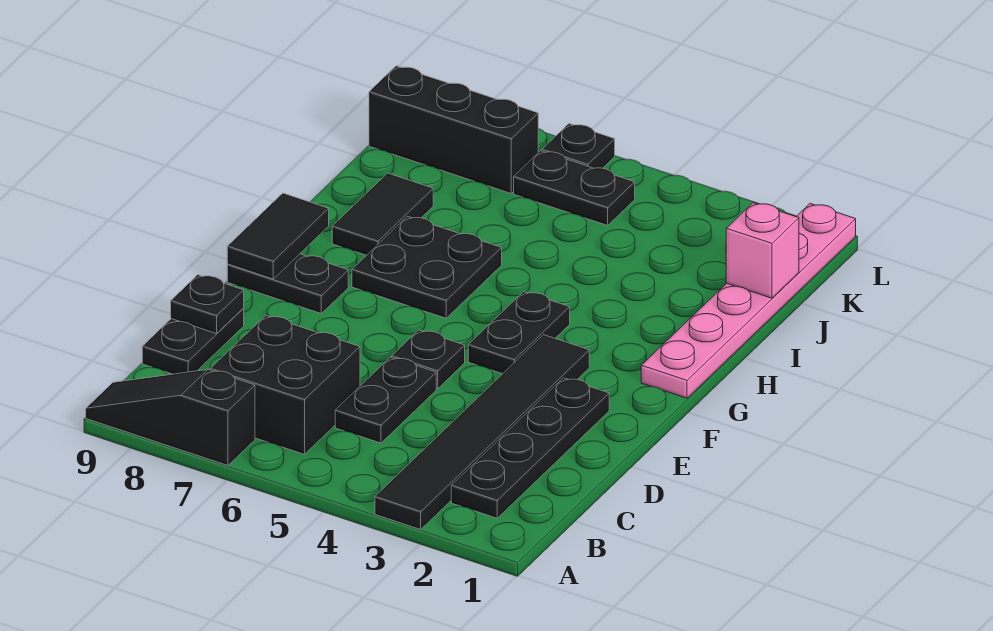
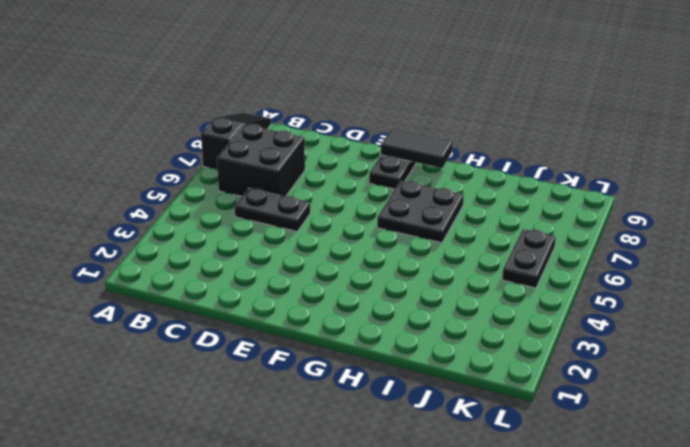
none -> black 1x6 tile [375,335,589,529]
none -> black 1x4 plate [451,378,609,518]
none -> black 1x2 plate [142,309,244,374]

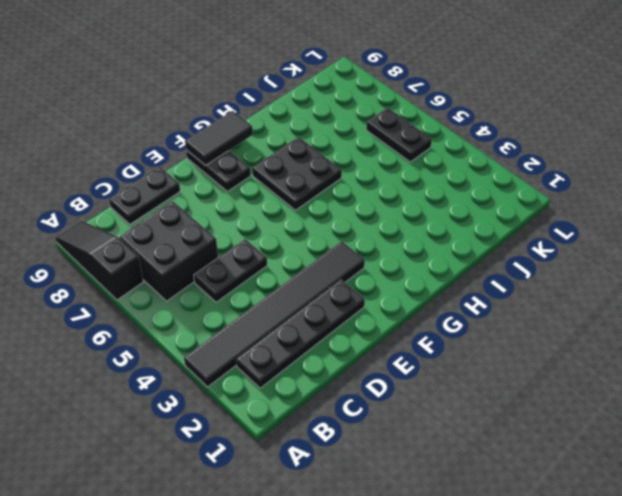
none -> black 1x1 plate [392,330,465,389]
none -> black 1x2 plate [468,292,570,374]
none -> pink 1x6 plate [641,204,856,398]

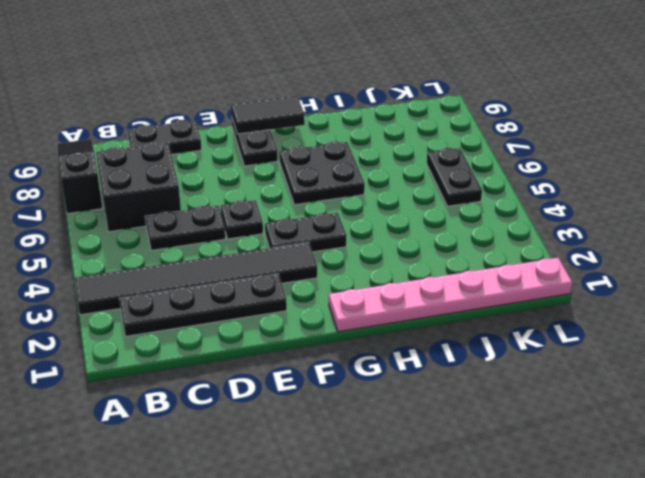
none -> black 1x2 tile [332,173,433,255]
none -> black 1x3 brick [369,66,538,193]
none -> black 1x1 plate [542,124,615,168]

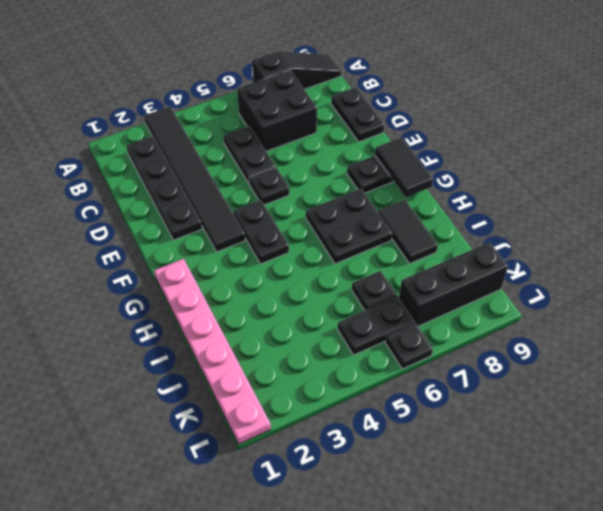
black 1x1 plate [352,271,397,310] -> black 1x1 plate moved to [171,275,244,334]
none -> pink 1x1 brick [726,203,799,298]

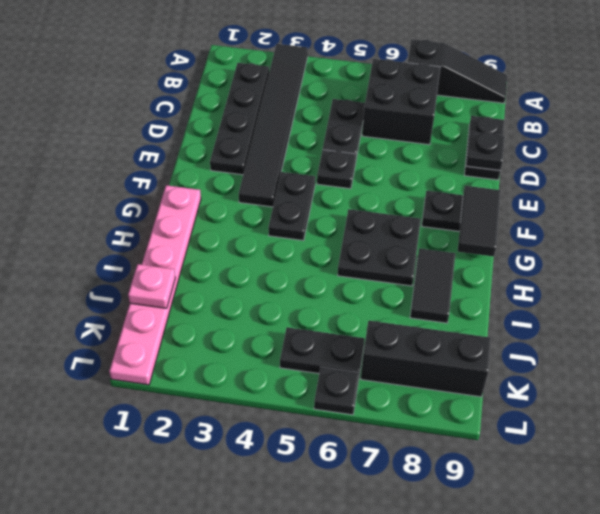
pink 1x1 plate [128,264,175,308] -> pink 1x1 brick [726,203,799,298]

